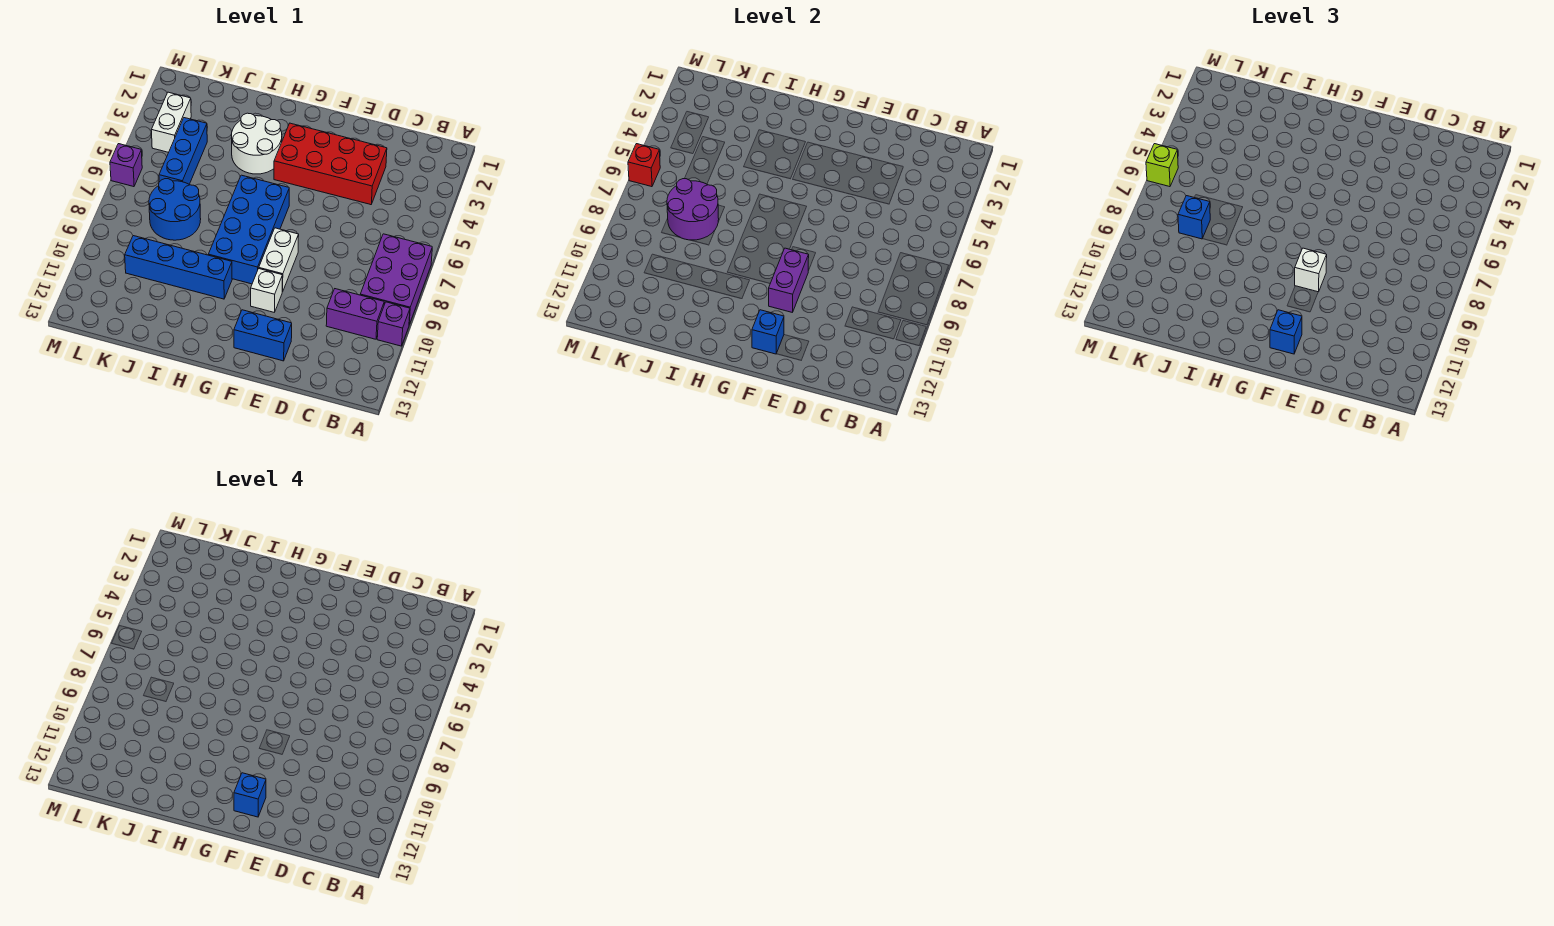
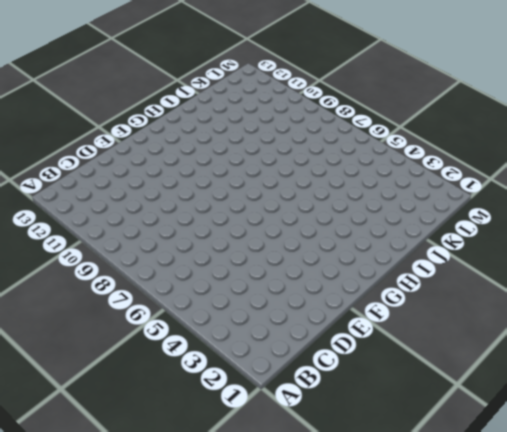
none -> purple 2x3 brick [360,234,432,324]
none -> purple 1x1 brick [377,302,410,346]
none -> purple 1x2 brick [326,289,384,339]

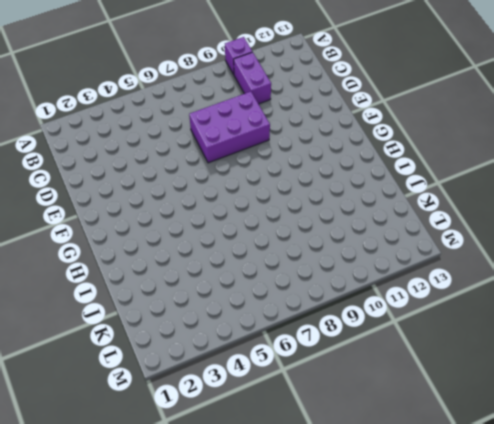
purple 2x3 brick [189,92,270,163] -> purple 2x3 brick moved to [360,234,432,324]
none -> red 2x4 brick [274,123,387,205]
none -> blue 1x2 brick [234,310,292,361]
none -> white 1x2 brick [259,228,299,292]

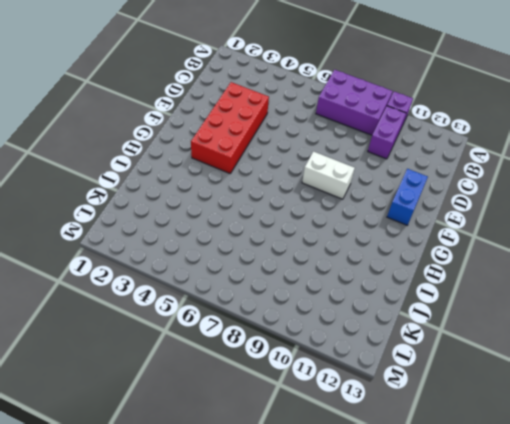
none -> white 1x1 brick [251,269,282,312]
none -> blue 2x4 brick [208,175,289,284]
none -> white 2x2 round brick [231,113,282,174]

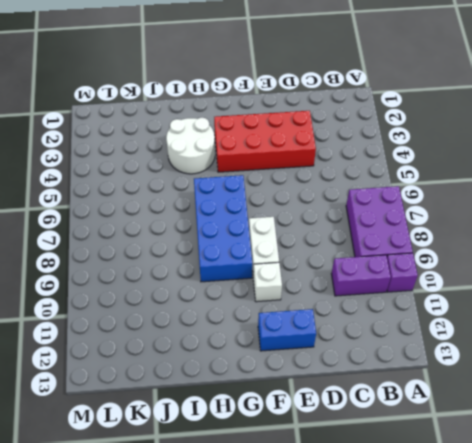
none -> blue 1x4 brick [125,236,232,299]
none -> blue 2x2 round brick [149,179,201,240]
none -> blue 1x3 brick [159,118,207,184]

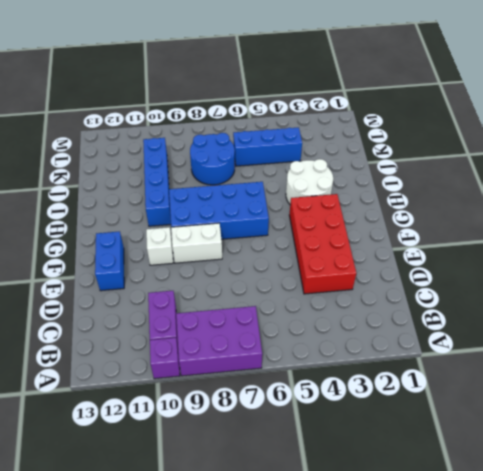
none -> white 1x2 brick [151,92,191,152]
none -> purple 1x1 brick [110,144,142,187]
none -> purple 1x2 brick [769,248,809,312]

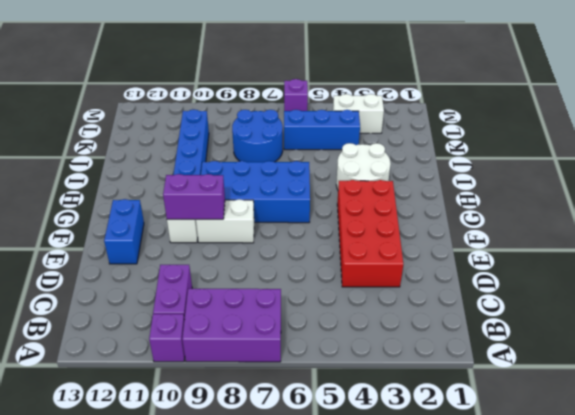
none -> blue 1x1 brick [752,310,784,354]
none -> purple 2x2 round brick [667,179,719,240]
none -> red 1x1 brick [628,144,660,187]

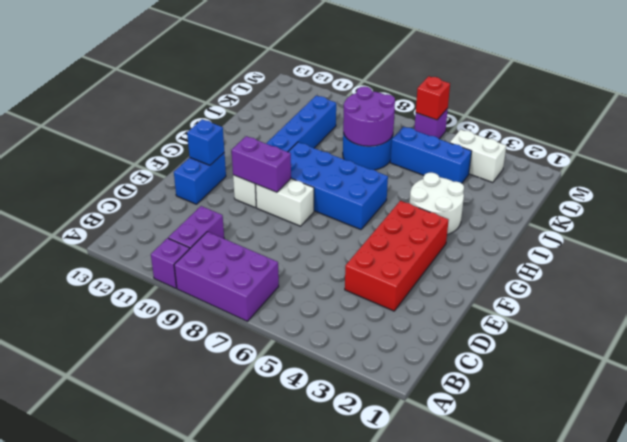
none -> white 1x1 brick [1295,248,1327,292]
none -> blue 1x1 brick [1270,310,1302,354]
none -> blue 1x1 brick [1178,196,1210,239]

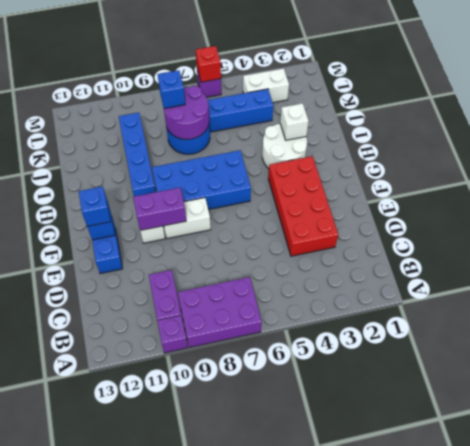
white 1x1 brick [280,103,309,140] -> white 1x1 brick moved to [1295,248,1327,292]
none -> lime 1x1 brick [1146,144,1178,187]
none -> blue 1x1 brick [234,773,266,817]

